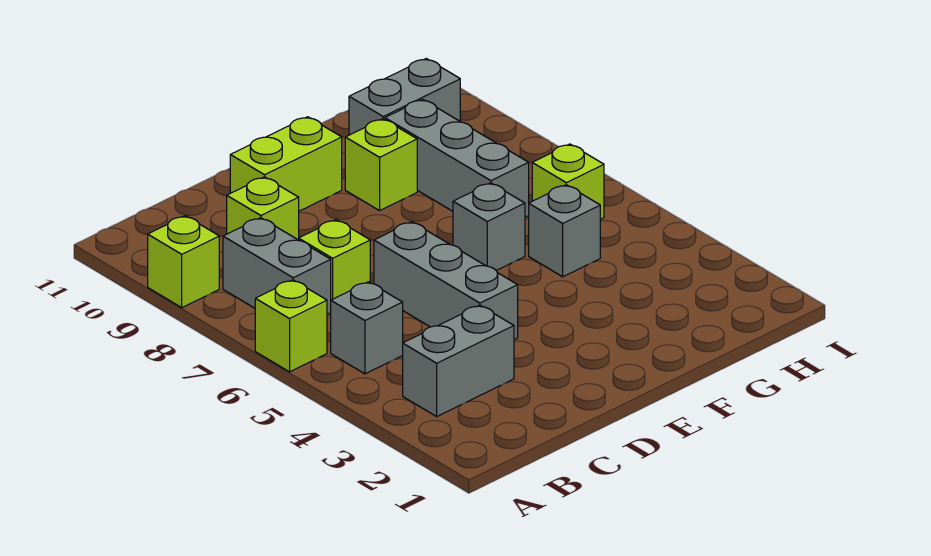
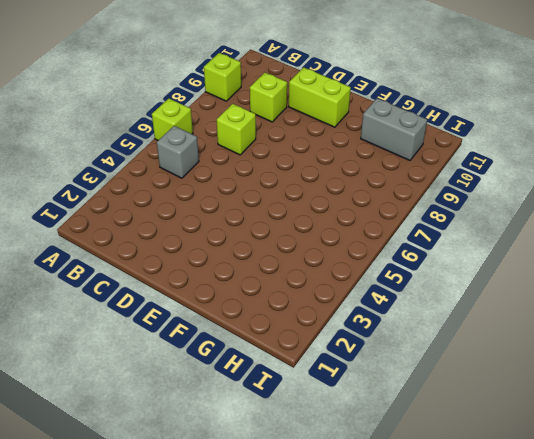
none -> grey 1x2 brick [403,305,514,416]
none -> grey 1x2 brick [223,218,331,314]
none -> grey 1x3 brick [374,222,518,340]

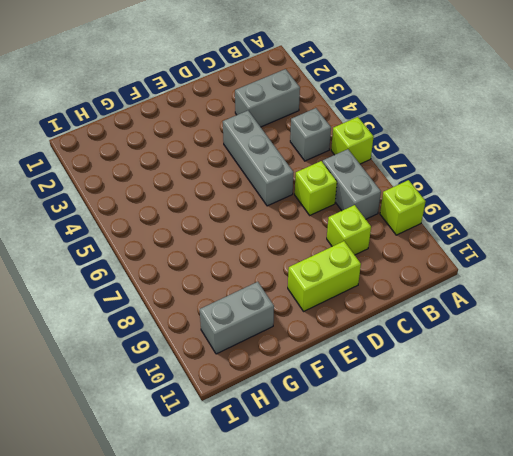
none -> grey 1x1 brick [453,183,525,270]
none -> lime 1x1 brick [345,119,417,211]
none -> grey 1x1 brick [529,185,600,277]

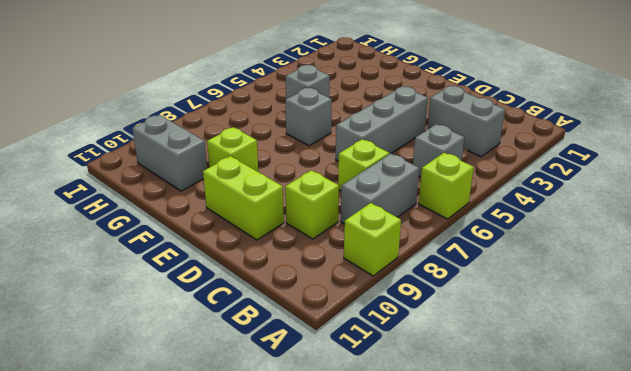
none -> grey 1x3 brick [385,99,529,217]
none -> lime 1x1 brick [532,144,604,219]

